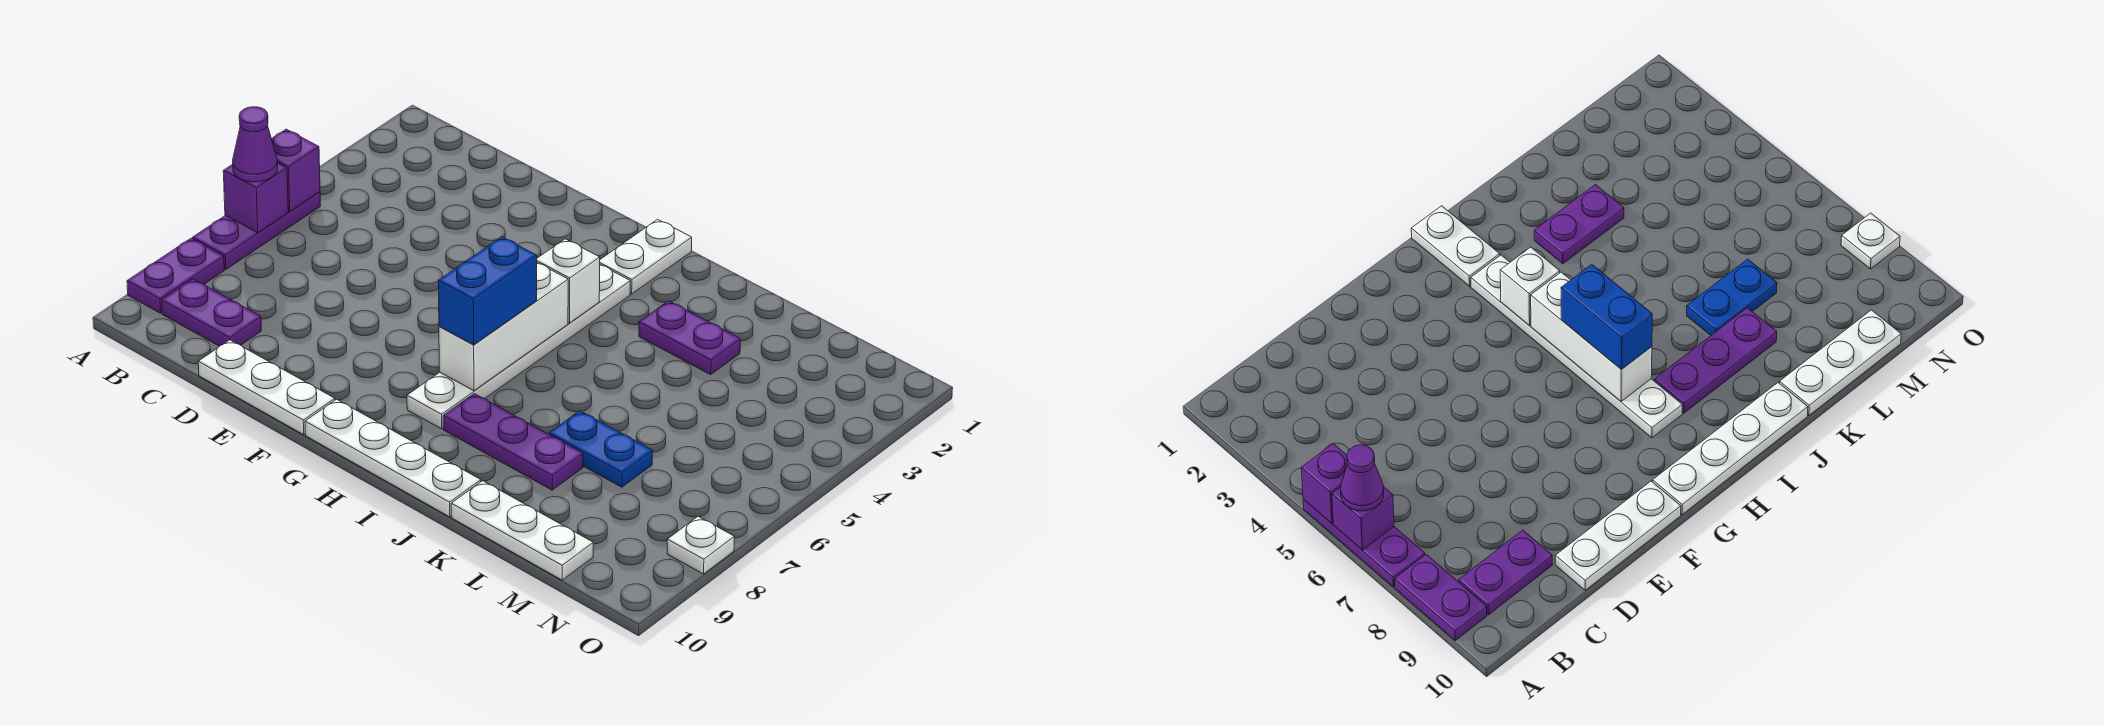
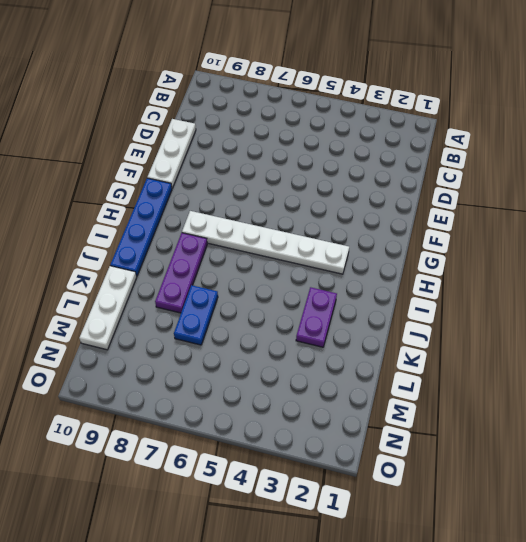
blue 1x4 plate [110,178,172,276] -> white 1x4 plate [305,399,481,517]
none -> purple 1x3 plate [193,192,320,269]
none -> purple 1x2 plate [127,238,224,313]
none -> purple 1x2 plate [162,279,261,346]

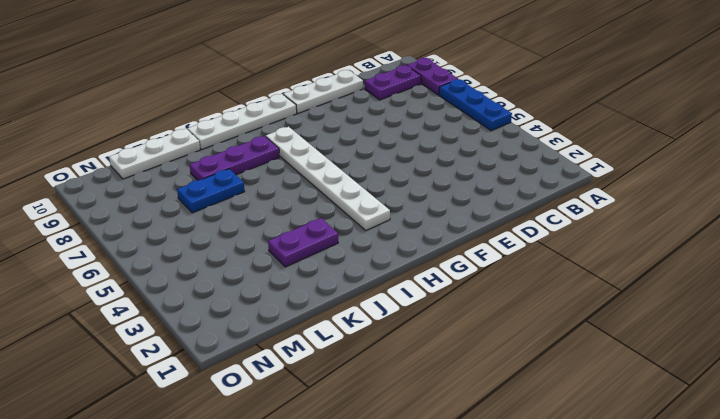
blue 1x3 plate [439,79,512,131] -> purple 1x3 plate [193,192,320,269]
none -> white 1x2 plate [600,219,692,294]
none -> white 1x1 plate [667,517,734,574]
none -> purple 1x1 brick [272,129,320,211]

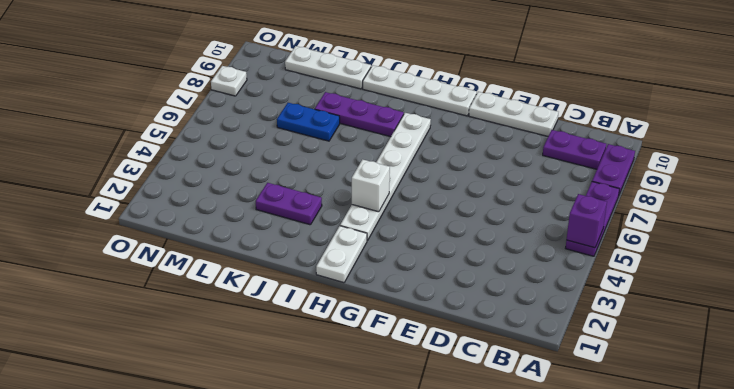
none -> purple 1x1 brick [223,163,288,233]
none -> white 1x3 brick [439,263,568,391]
none -> purple 1x1 cone [233,107,278,182]

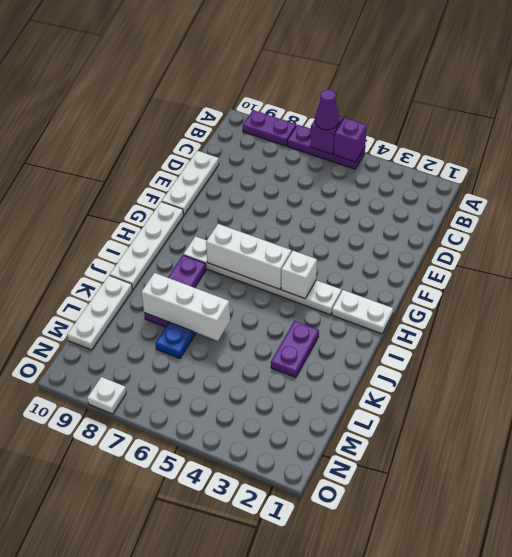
white 1x3 brick [141,273,230,341] -> none
none -> purple 1x2 plate [162,279,261,346]
none -> blue 1x2 brick [439,237,537,345]

